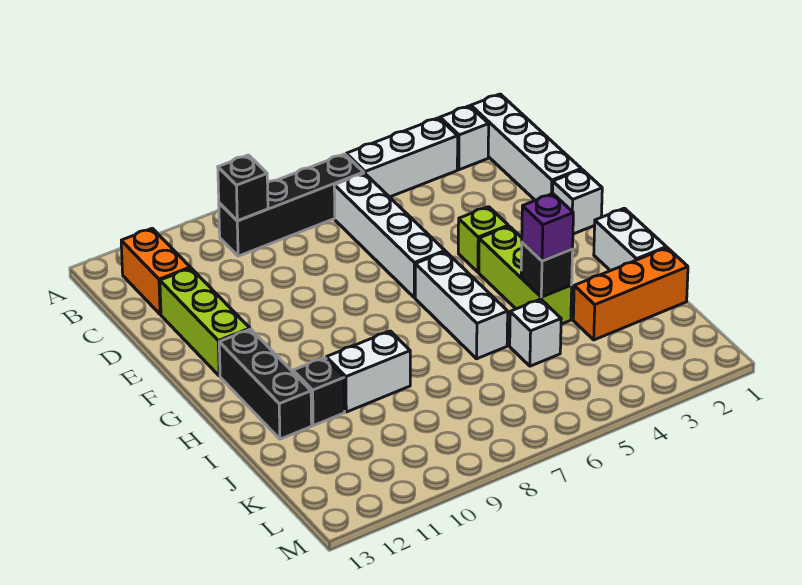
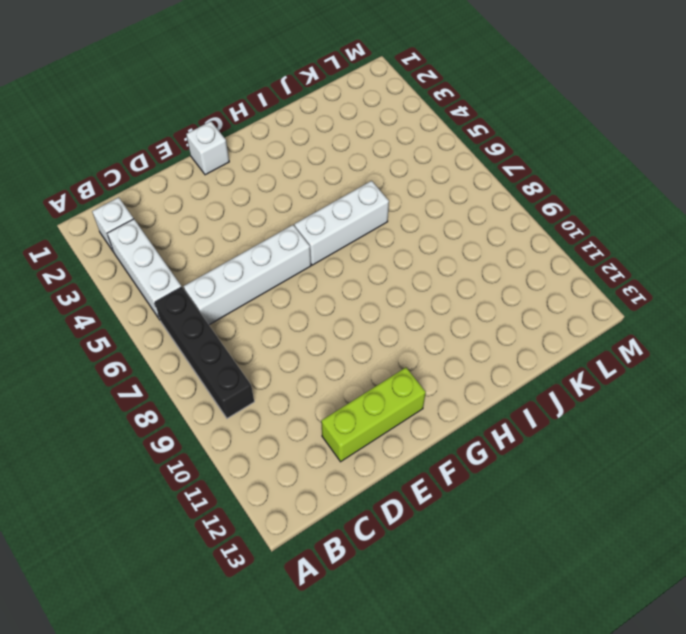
none -> white 1x4 brick [471,94,581,200]
none -> orange 1x2 brick [121,228,190,314]
none -> lime 1x1 brick [458,207,508,272]

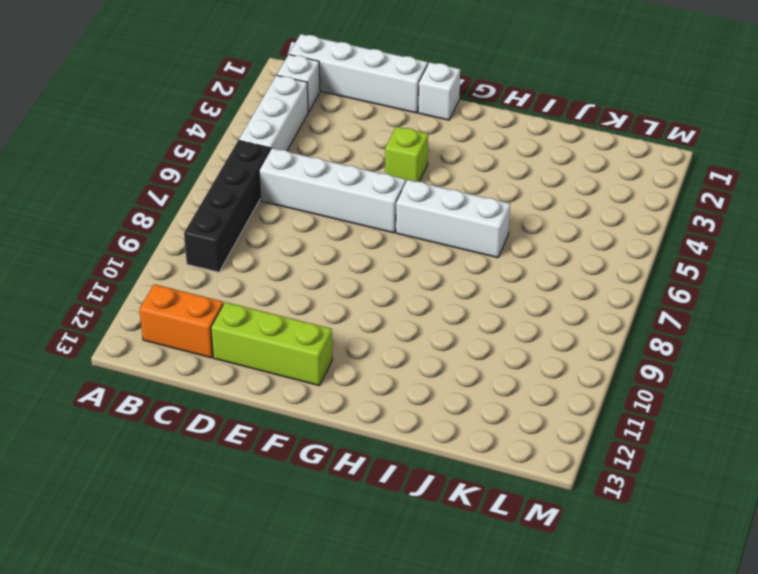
none -> lime 1x3 brick [479,226,572,324]
none -> black 1x3 brick [219,329,312,439]
none -> white 1x2 brick [594,208,666,271]

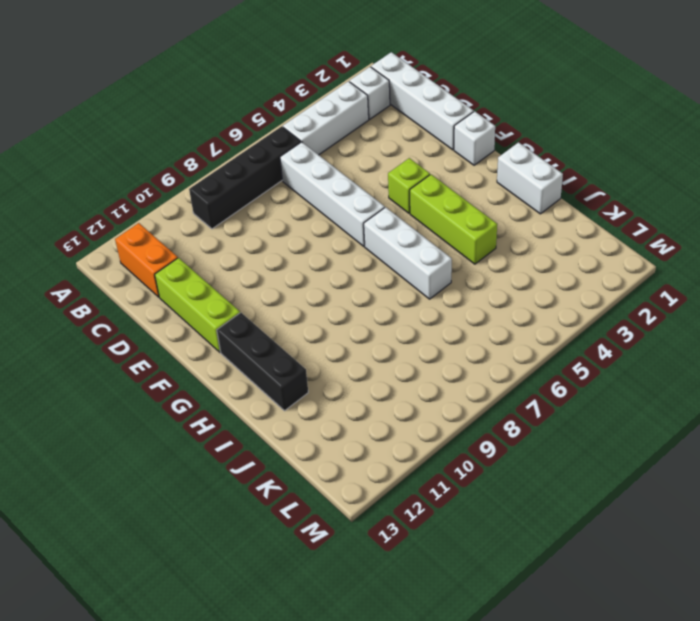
none -> white 1x2 brick [326,331,410,412]
none -> black 1x1 brick [293,358,345,426]
none -> orange 1x3 brick [573,248,688,340]

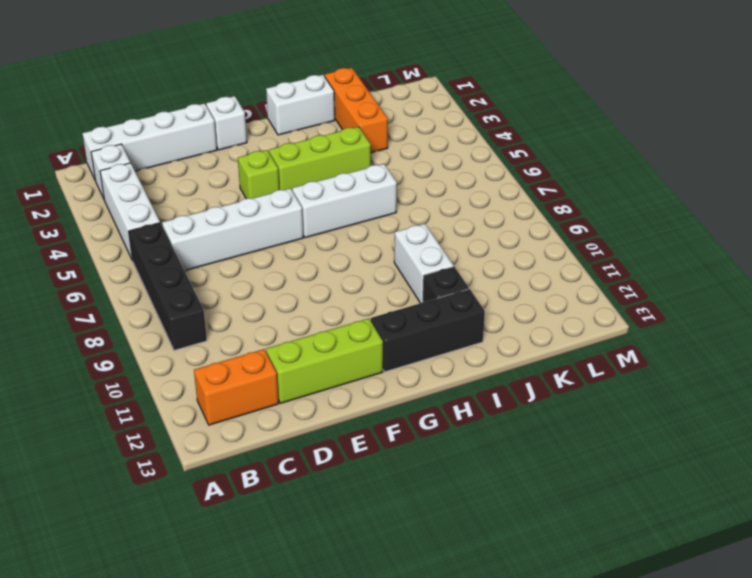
none -> white 1x1 brick [510,299,561,366]
none -> black 1x1 brick [218,155,268,221]
none -> black 1x1 brick [521,242,573,297]

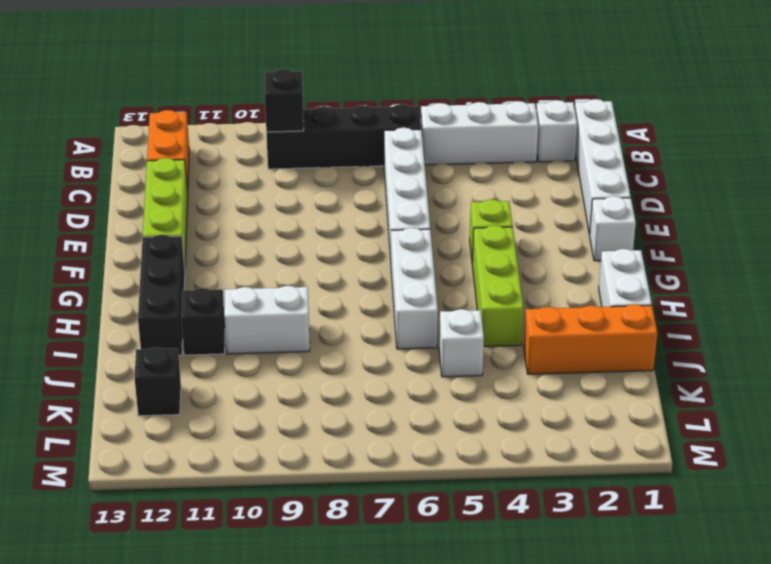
black 1x1 brick [135,347,181,416] -> black 1x1 brick moved to [521,242,573,297]
none -> purple 1x1 brick [522,194,573,261]

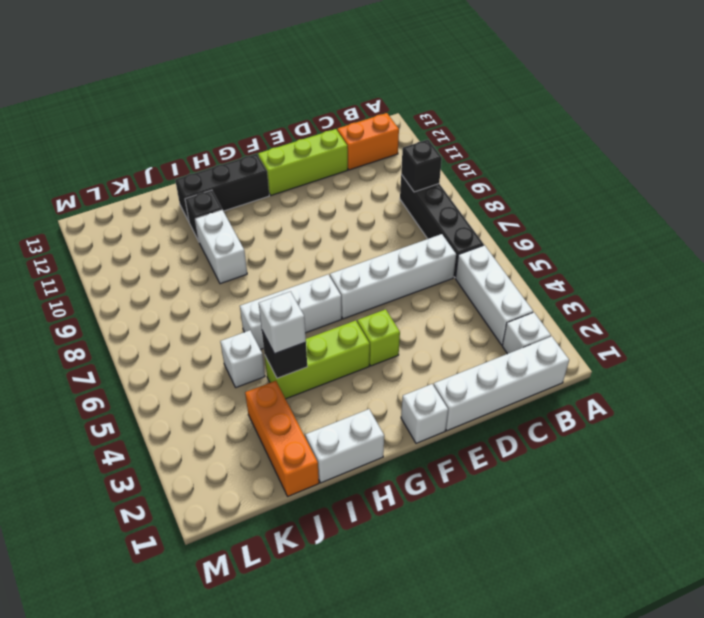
white 1x1 brick [259,292,306,354] -> purple 1x1 brick [522,194,573,261]

